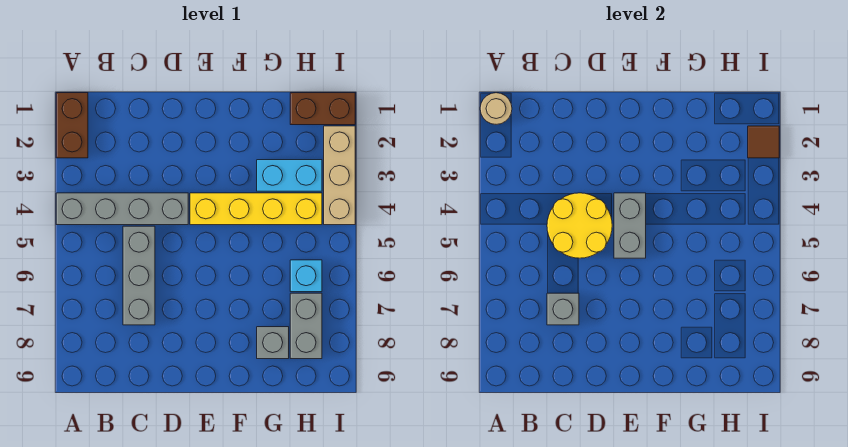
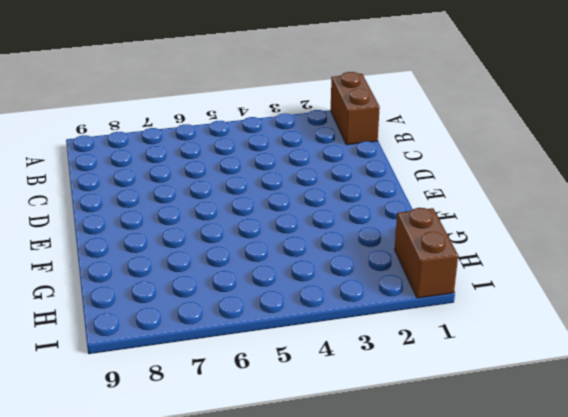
brown 1x2 brick [331,72,380,145] -> brown 1x2 brick turned to [56,93,88,158]
none -> grey 1x4 brick [56,193,188,225]
none -> grey 1x3 brick [123,226,155,325]
none -> yellow 1x4 brick [190,193,322,225]

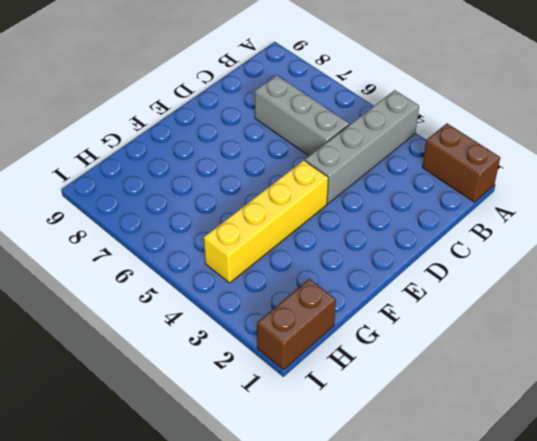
none -> cyan 1x2 brick [257,160,322,191]
none -> grey 1x1 brick [257,327,289,359]
none -> cyan 1x1 brick [290,260,322,292]

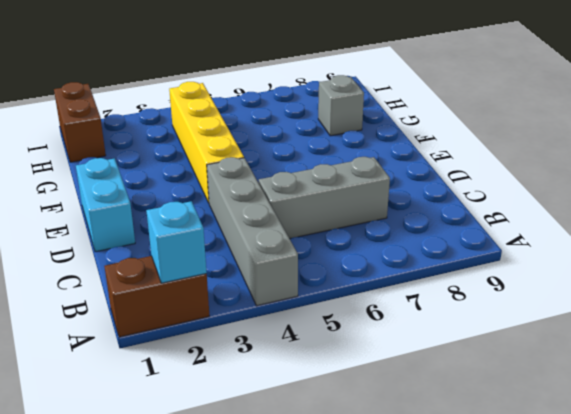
cyan 1x1 brick [146,201,207,283] -> cyan 1x1 brick moved to [290,260,322,292]
cyan 1x2 brick [76,158,135,252] -> cyan 1x2 brick moved to [257,160,322,191]
none -> grey 1x2 brick [290,293,322,359]
none -> tan 1x3 brick [324,126,355,225]
none -> tan 1x1 round brick [480,93,512,124]

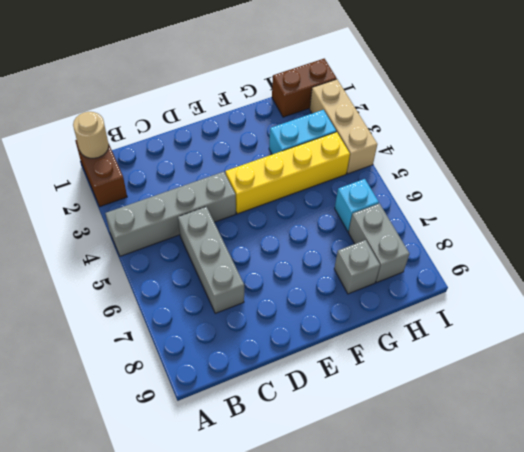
none -> yellow 2x2 round brick [547,193,612,258]
none -> grey 1x1 brick [547,293,579,325]
none -> grey 1x2 brick [614,193,646,258]

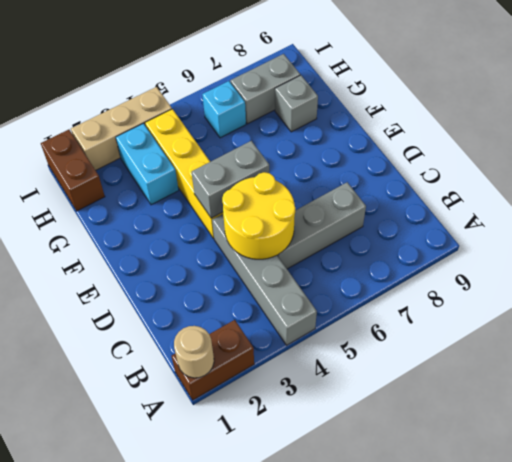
none -> grey 1x1 brick [547,293,579,325]
none -> brown 1x1 tile [748,126,779,158]

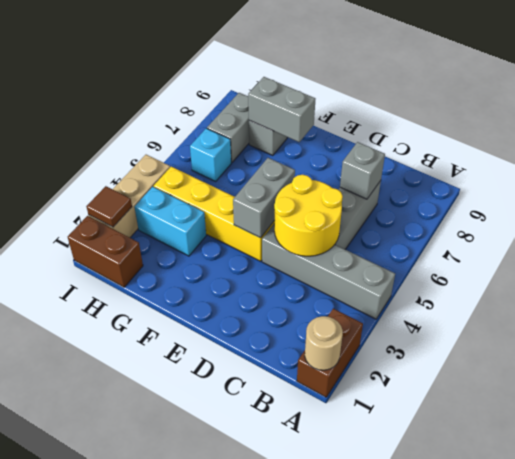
grey 1x2 brick [248,77,315,142] -> none

